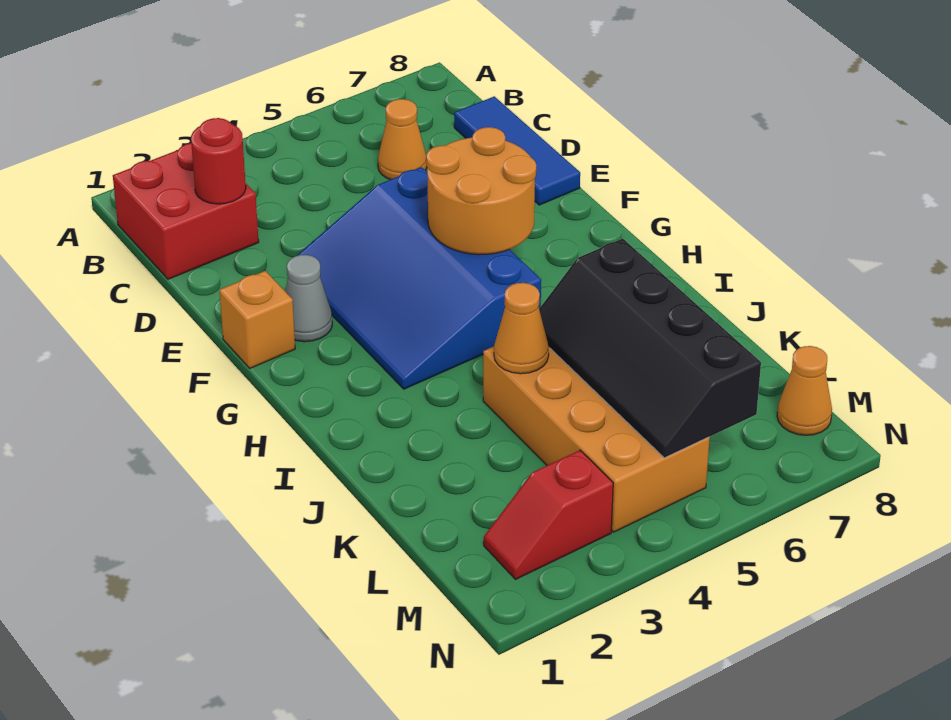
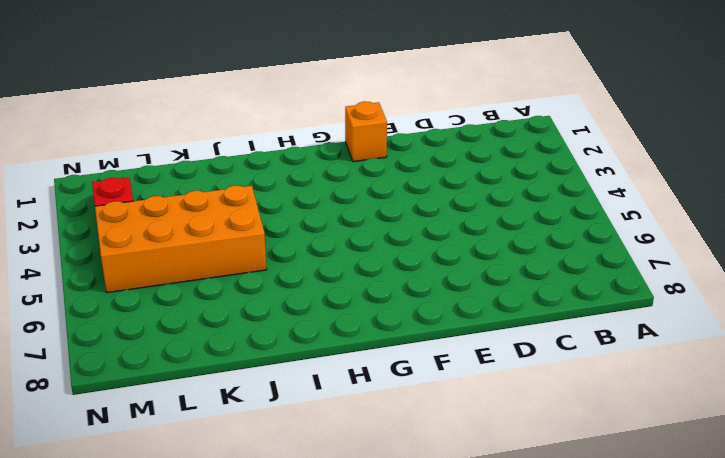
none -> red 2x2 brick [113,143,259,279]
none -> orange 1x1 cone [378,99,427,180]
none -> blue 1x3 tile [454,96,580,205]

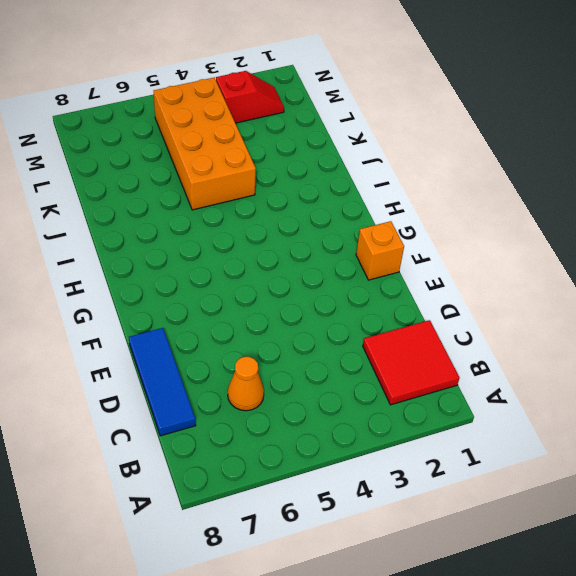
red 2x2 tile [363,320,459,405] -> red 2x2 brick [113,143,259,279]
none -> blue 3x4 slope [297,167,541,389]
none -> grey 1x1 cone [285,255,332,342]
none -> orange 1x1 cone [777,346,832,435]

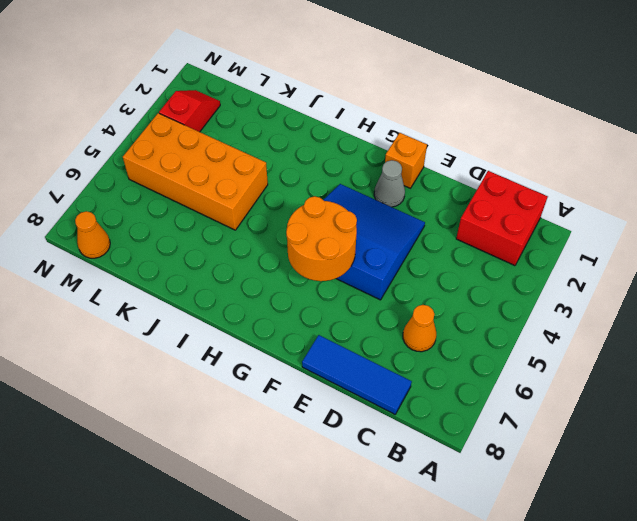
blue 3x3 slope [323,184,425,300] -> blue 3x4 slope [297,167,541,389]
none -> red 1x1 round brick [191,118,246,204]
none -> orange 1x1 cone [494,283,549,374]
none -> black 2x4 slope [539,238,761,458]

